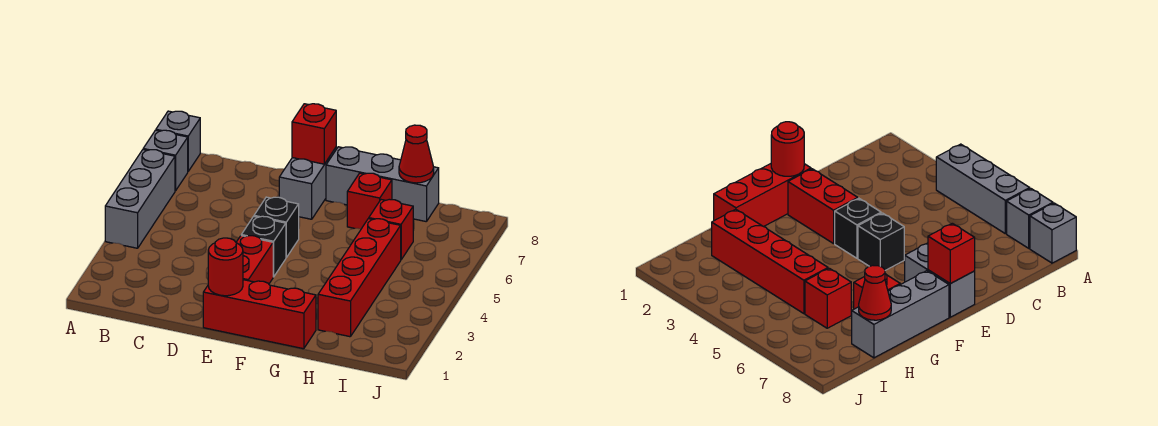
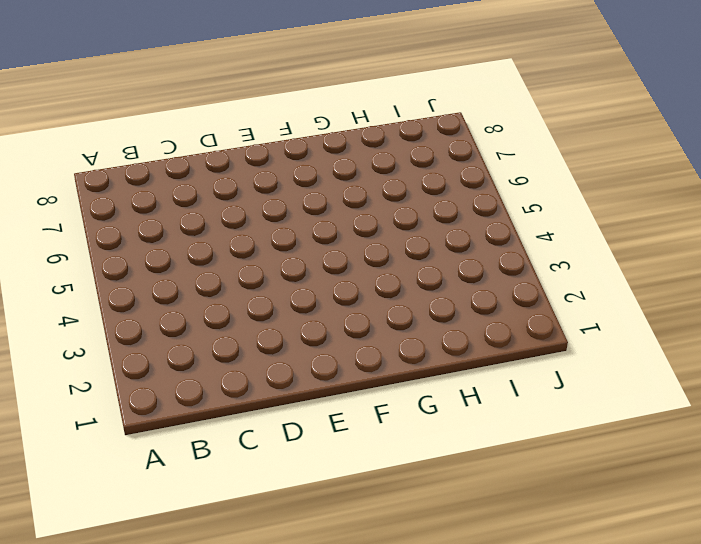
none -> grey 1x3 brick [105,150,175,248]
none -> grey 1x1 brick [143,130,188,191]
none -> grey 1x1 brick [156,111,200,171]

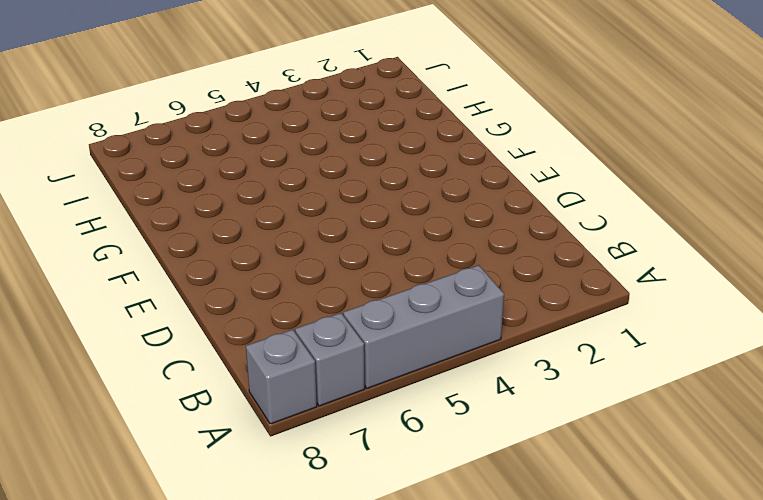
none -> red 1x3 brick [203,280,316,349]
none -> red 1x2 brick [236,236,273,284]
none -> black 1x1 brick [241,216,286,277]

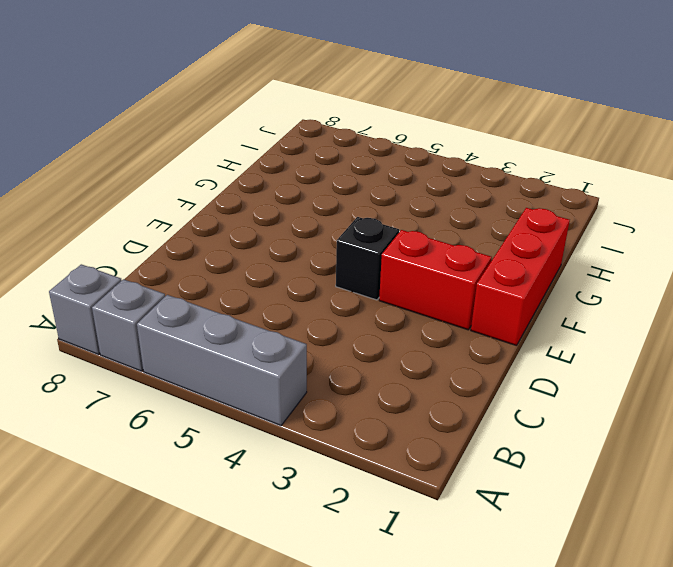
none -> black 1x1 brick [254,197,299,257]
none -> grey 1x2 brick [279,148,336,219]
none -> grey 1x3 brick [326,147,439,222]

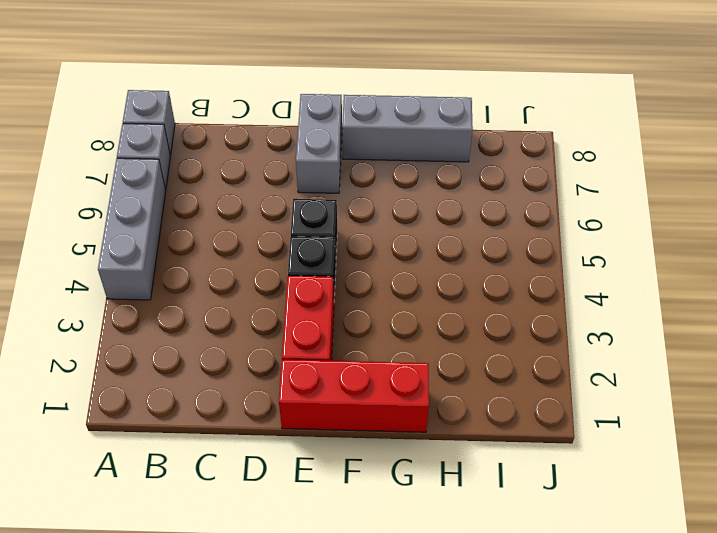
none -> red 1x1 brick [347,173,392,229]
none -> red 1x4 brick [318,219,401,337]
none -> red 1x1 brick [369,199,413,259]

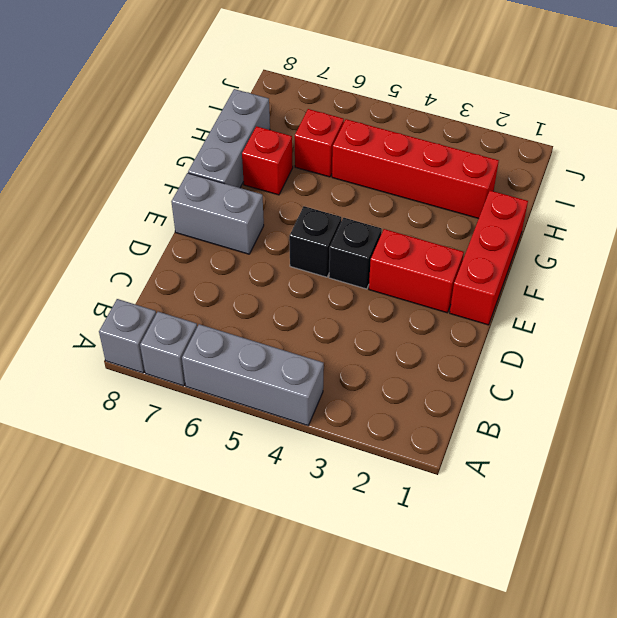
none -> red 1x1 round brick [208,238,243,296]
none -> red 1x1 brick [292,104,336,164]
none -> red 1x1 cone [399,125,434,183]

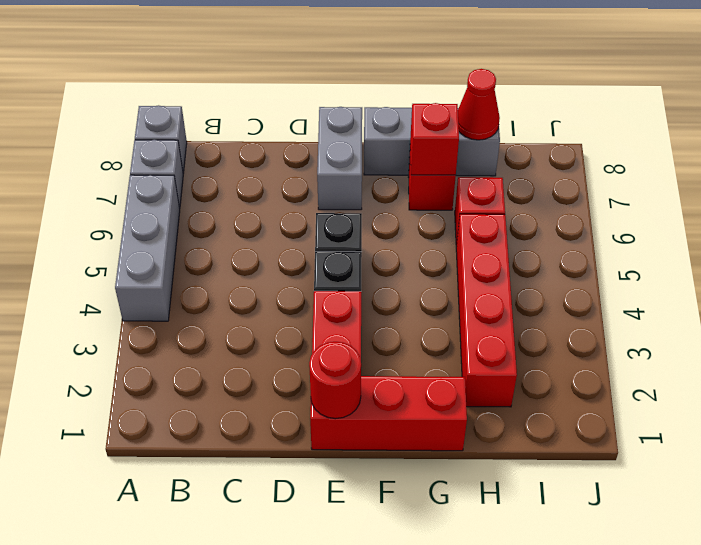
red 1x1 brick [410,103,459,175] -> red 1x1 brick moved to [292,104,336,164]

